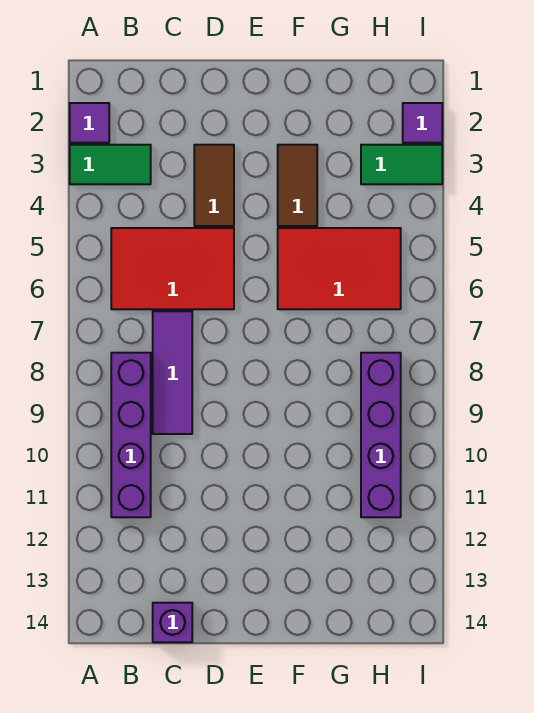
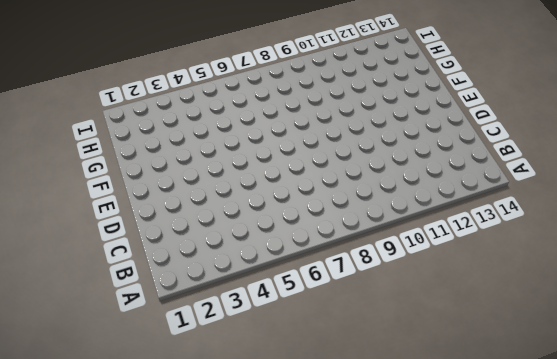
none -> purple 1x1 tile [70,103,109,143]
none -> green 1x2 tile [70,145,151,184]
none -> red 2x3 tile [111,228,234,309]

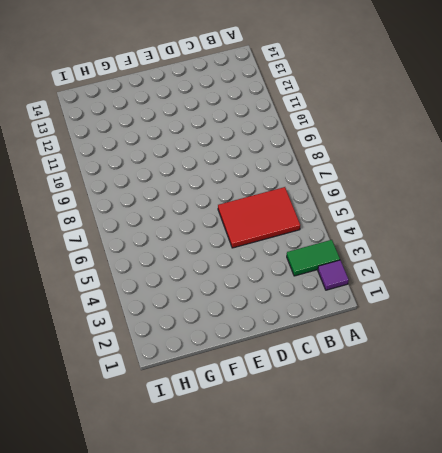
none -> purple 1x4 brick [111,353,151,517]
none -> purple 1x3 tile [153,311,192,434]
none -> purple 1x1 brick [153,603,192,642]

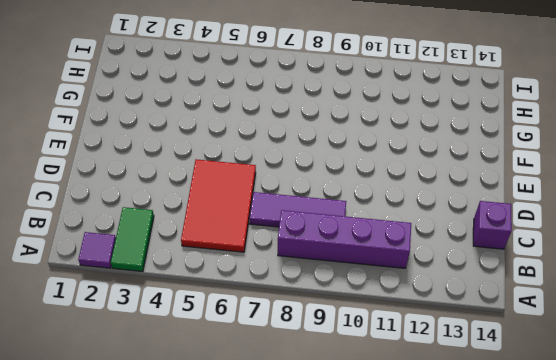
none -> brown 1x2 tile [194,145,234,226]
none -> brown 1x2 tile [278,145,317,226]
none -> red 2x3 tile [278,228,401,309]

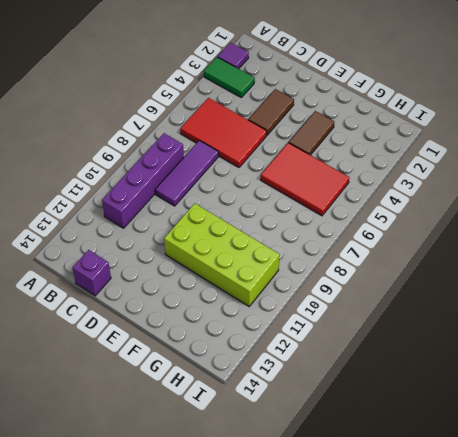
lime 2x4 brick [164,203,280,306] -> purple 1x4 brick [361,353,401,517]
none -> green 1x2 tile [361,145,442,184]
none -> purple 1x1 tile [403,103,442,143]

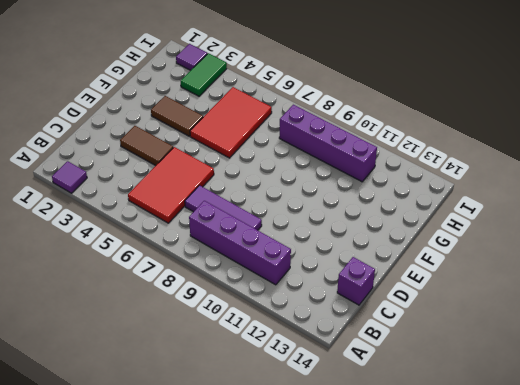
none -> green 1x2 tile [70,145,151,184]

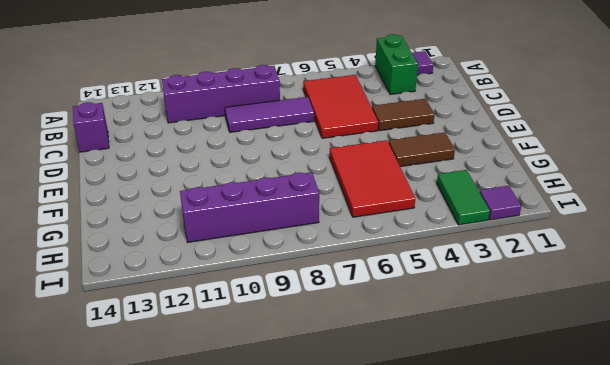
green 1x2 brick [375,34,418,94] -> green 1x2 tile [70,145,151,184]

